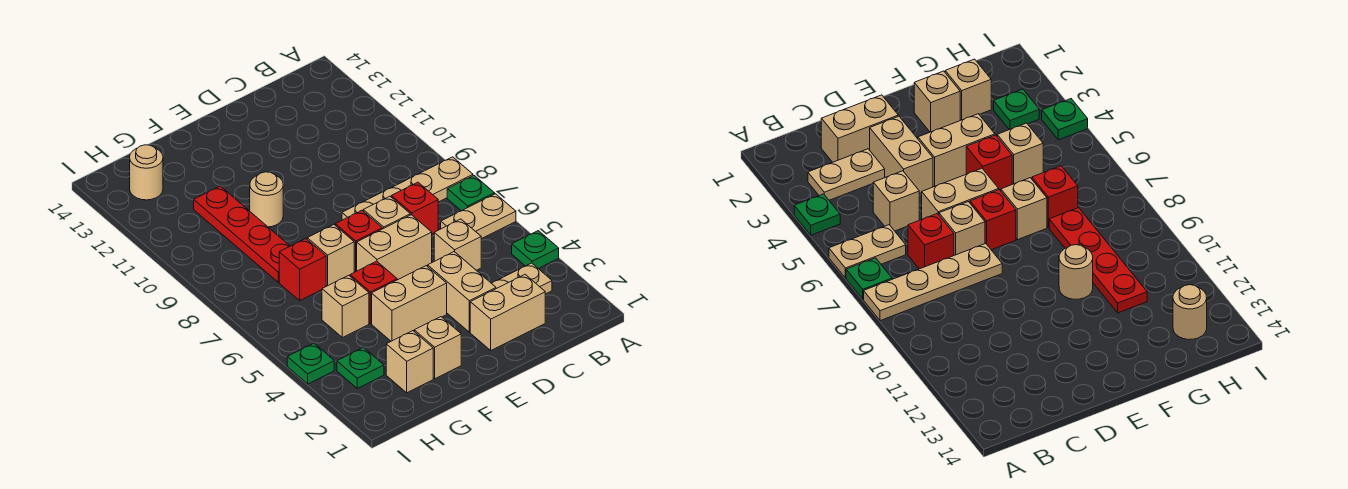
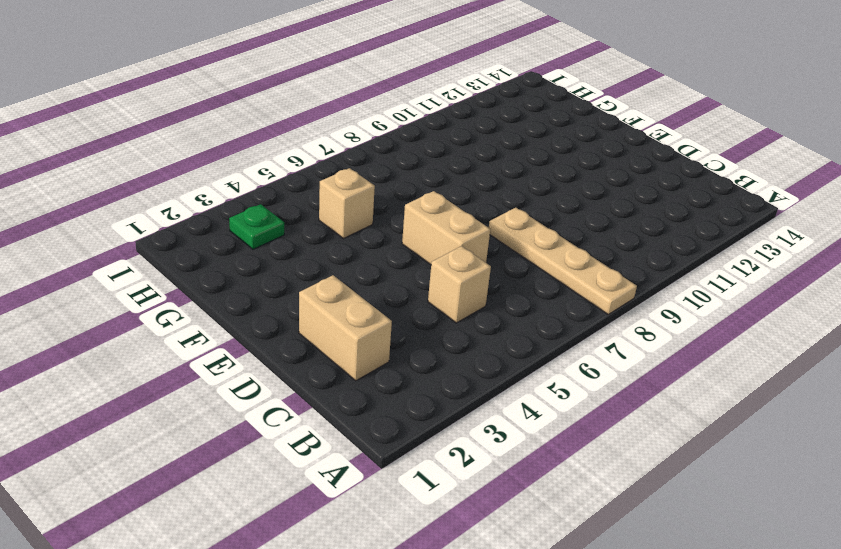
none -> green 1x1 plate [512,231,559,269]
none -> tan 1x2 plate [441,194,516,239]
none -> green 1x1 plate [447,176,495,211]

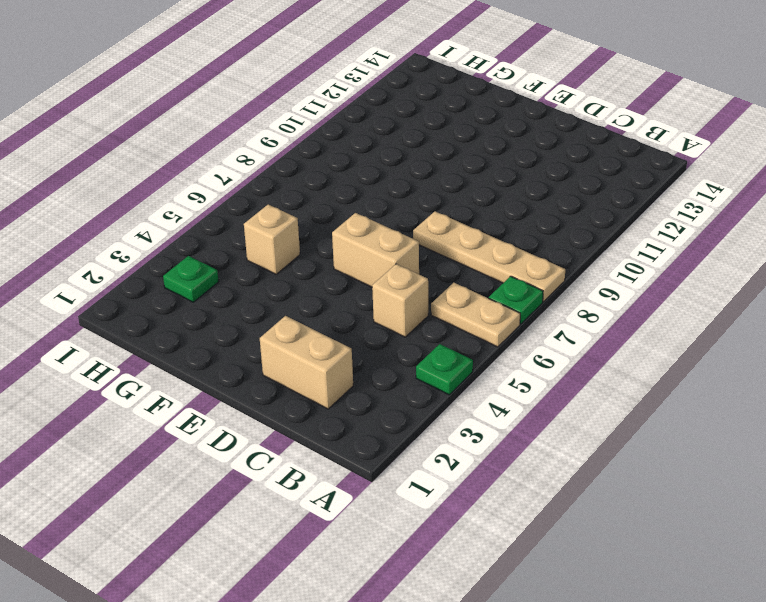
none -> tan 1x2 plate [492,263,552,294]
none -> red 1x1 brick [391,182,438,234]
none -> tan 1x2 brick [428,252,496,332]

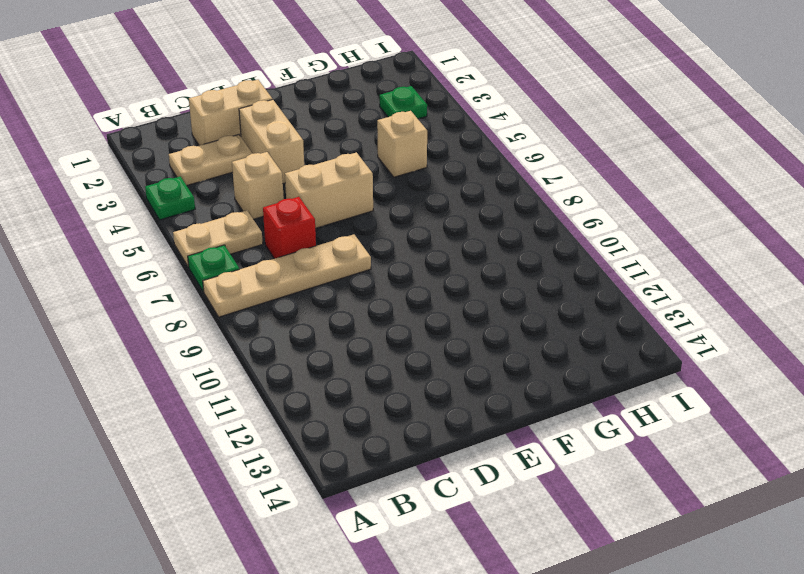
none -> tan 1x1 brick [363,196,410,229]
none -> tan 1x2 brick [372,266,447,341]
none -> red 1x1 brick [335,210,382,272]

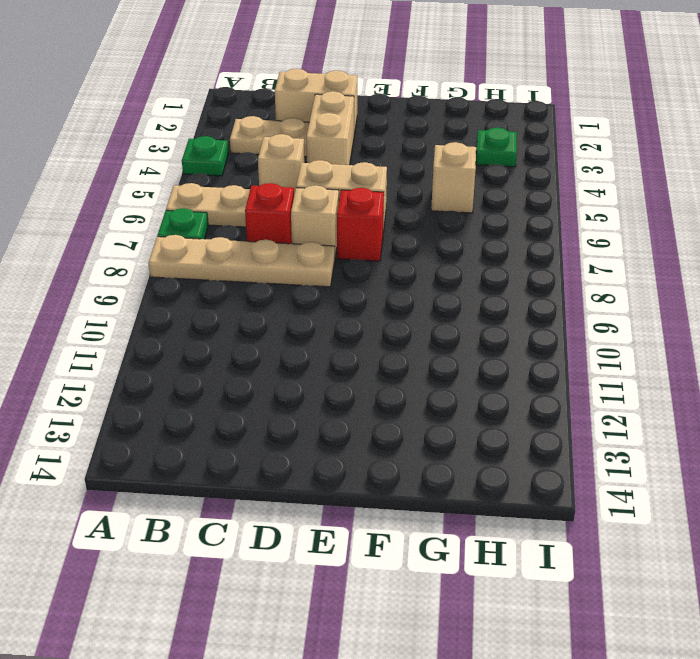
none -> tan 1x2 brick [372,266,447,341]
none -> tan 1x1 brick [414,317,461,379]
none -> red 1x1 brick [350,261,397,324]

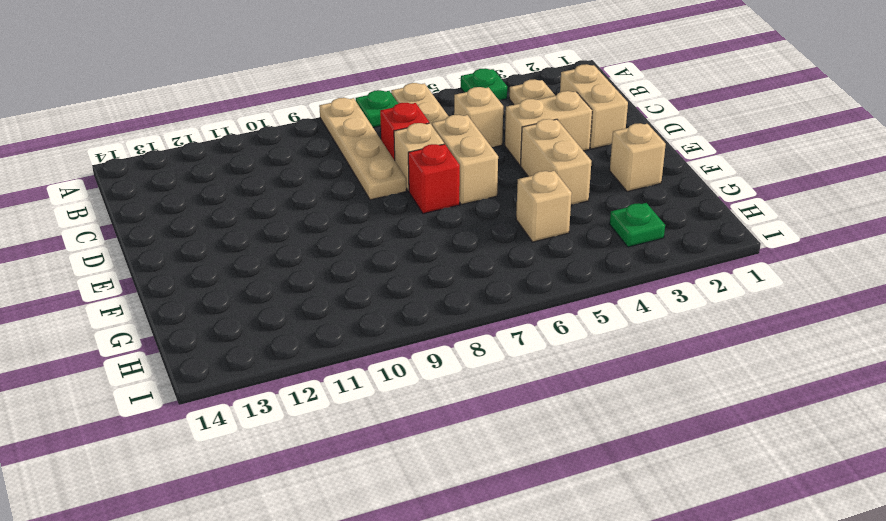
none -> red 1x1 brick [350,261,397,324]
none -> tan 1x1 brick [307,225,354,286]
none -> tan 1x1 round brick [250,172,283,227]

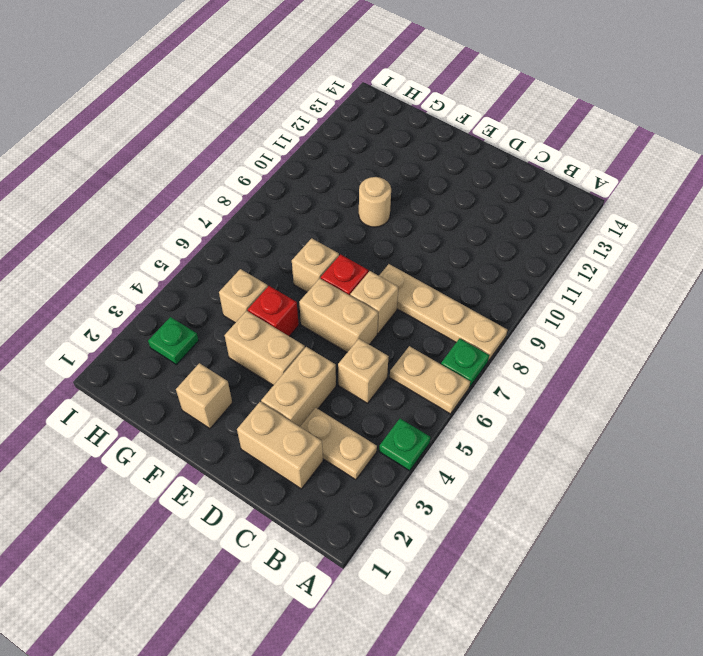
none -> red 1x1 brick [391,182,438,234]
none -> tan 1x1 brick [386,331,433,393]
none -> red 1x1 brick [279,239,326,301]

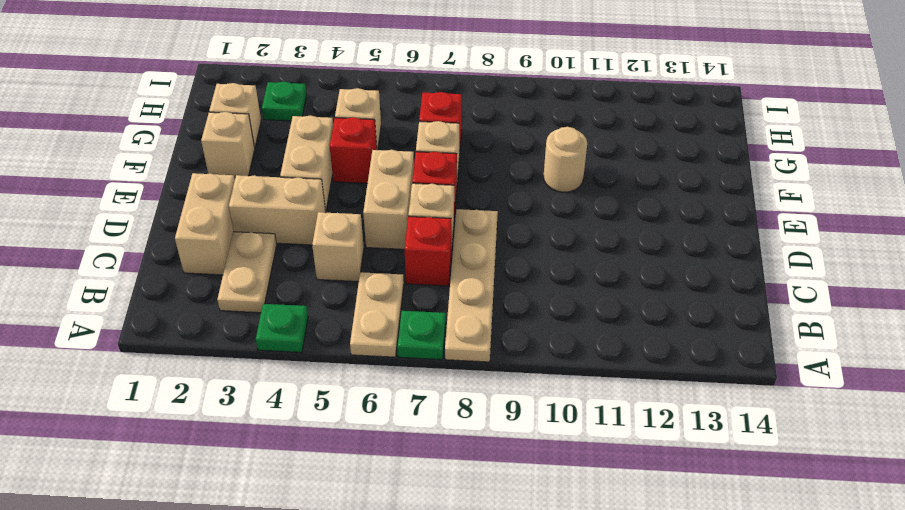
none -> red 1x4 plate [194,186,290,282]
none -> tan 1x1 round brick [130,145,163,200]
none -> green 1x1 plate [287,343,334,384]

